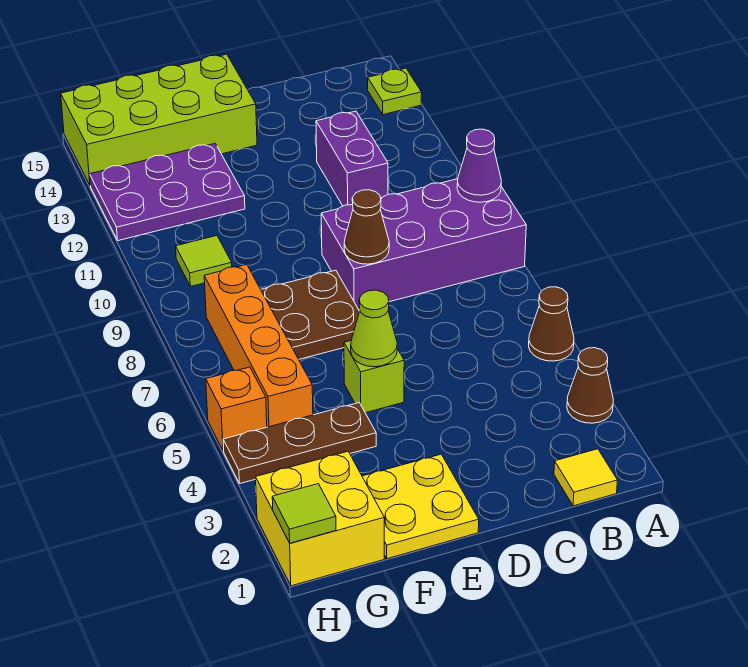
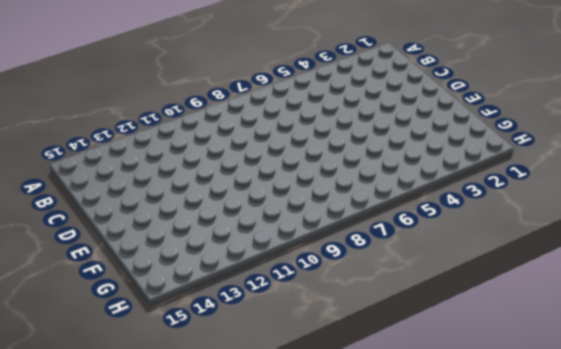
none -> brown 1x1 cone [567,348,613,423]
none -> brown 1x1 cone [529,287,574,361]
none -> purple 2x4 brick [321,179,526,309]

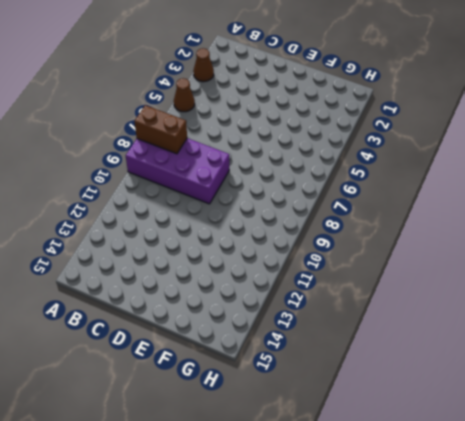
brown 1x2 brick [134,105,187,154] -> none
none -> lime 1x1 plate [368,68,422,115]
none -> yellow 1x1 tile [554,449,618,506]
none -> purple 1x2 brick [316,111,388,206]

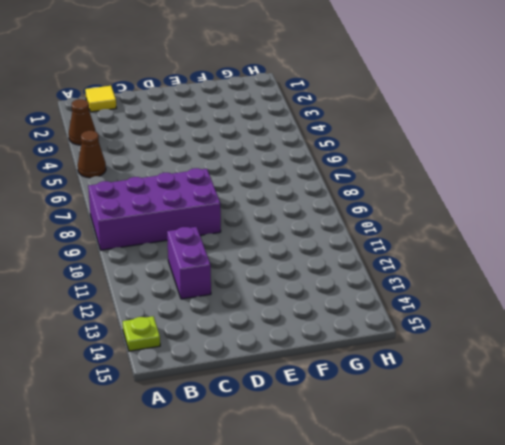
none -> yellow 2x2 plate [362,454,479,559]
none -> lime 1x1 brick [344,341,404,413]
none -> brown 2x2 plate [261,270,359,359]

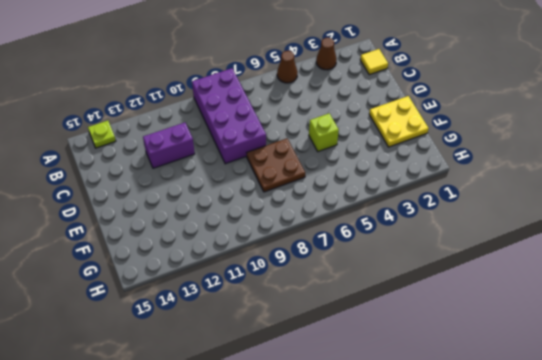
none -> lime 2x4 brick [61,54,257,185]
none -> brown 1x3 plate [223,403,376,484]
none -> purple 2x3 plate [90,144,245,241]

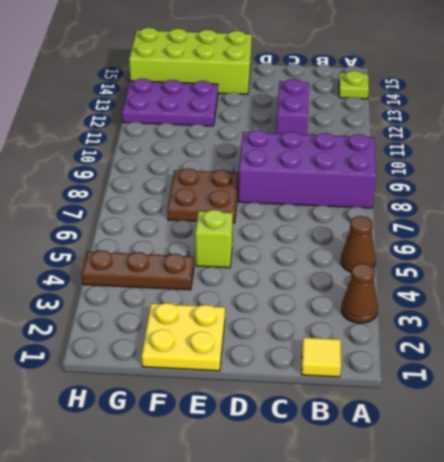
none -> yellow 2x2 brick [256,451,384,586]
none -> orange 1x4 brick [204,265,313,427]
none -> lime 1x1 tile [176,236,232,286]

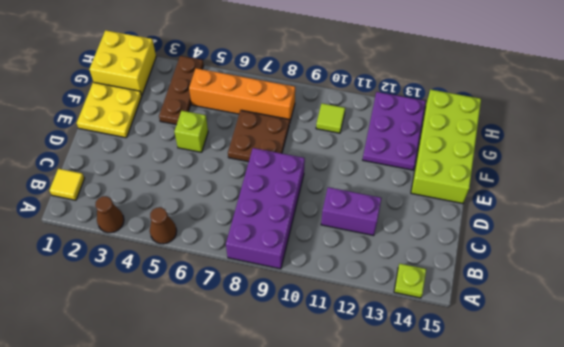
none -> orange 1x1 brick [206,367,267,451]
none -> purple 1x1 cone [457,129,501,202]
none -> brown 1x1 cone [344,190,389,264]

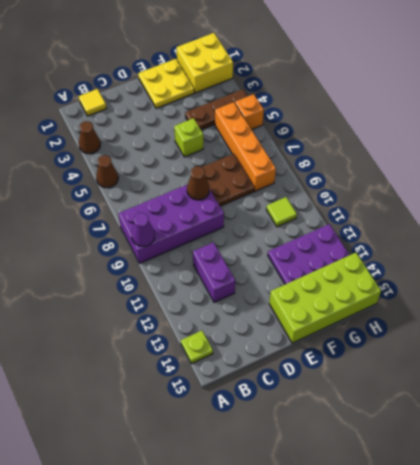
none -> lime 1x1 cone [351,290,397,367]
none -> lime 1x1 tile [272,484,336,543]

